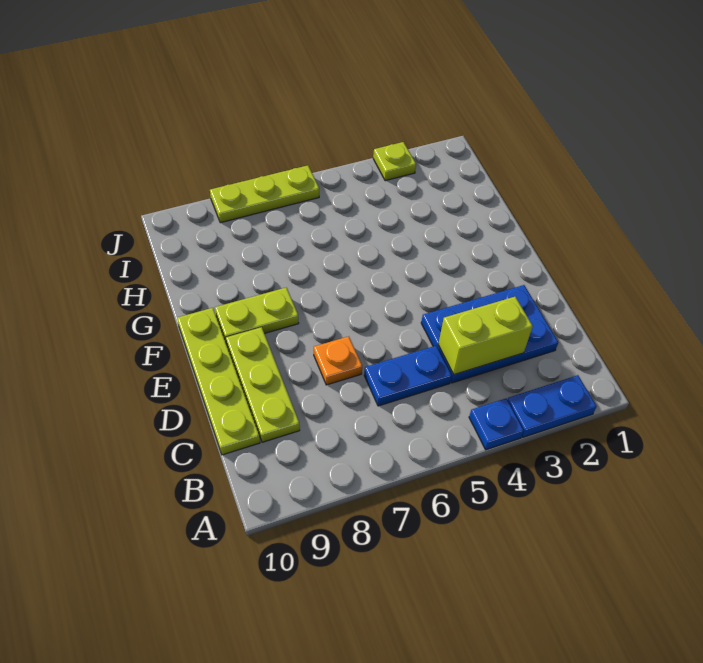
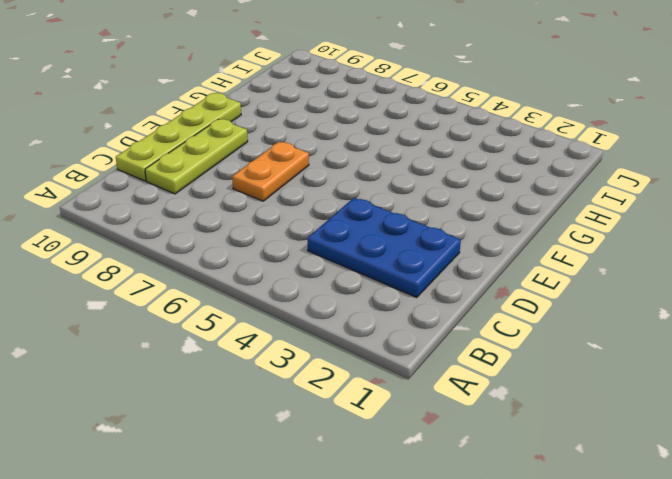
orange 1x2 plate [232,142,309,201] -> orange 1x1 plate [314,336,362,385]
none -> blue 1x2 plate [508,375,597,437]
none -> blue 1x1 plate [469,399,524,450]

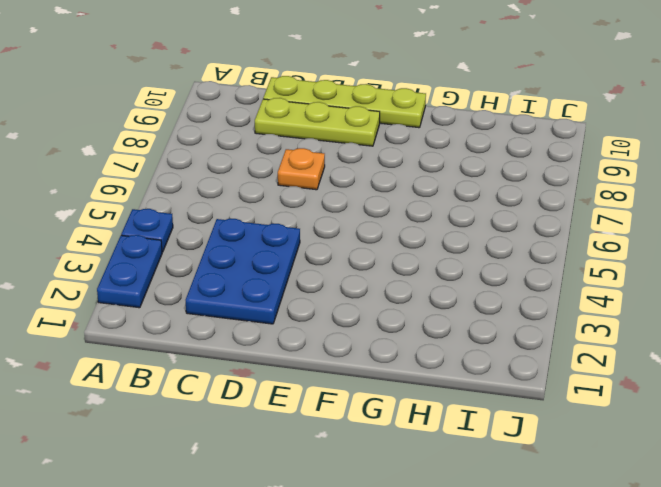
none -> blue 1x2 plate [364,346,452,406]
none -> lime 1x2 plate [215,288,299,344]

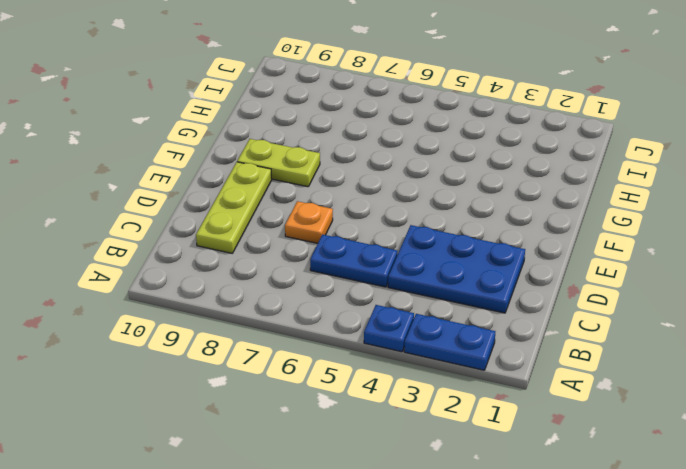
none -> lime 1x4 plate [177,308,260,455]
none -> lime 1x1 plate [373,142,416,181]

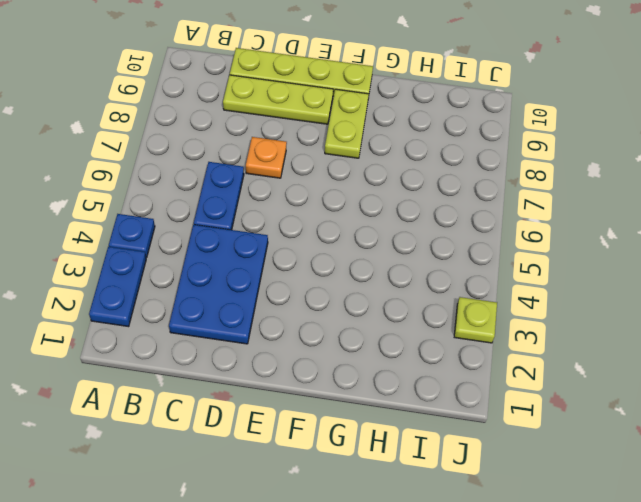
none -> lime 1x3 plate [210,166,319,223]
none -> lime 1x2 brick [438,297,533,375]

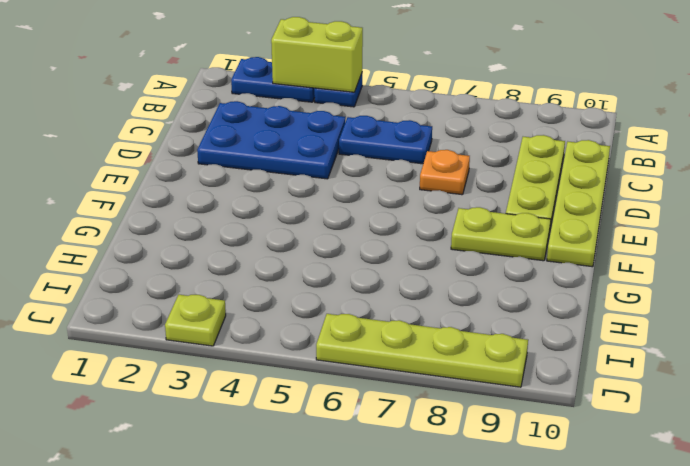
lime 1x2 brick [271,17,363,92] -> lime 1x2 brick moved to [438,297,533,375]
lime 1x4 plate [316,314,528,387] -> lime 1x3 plate [210,166,319,223]

